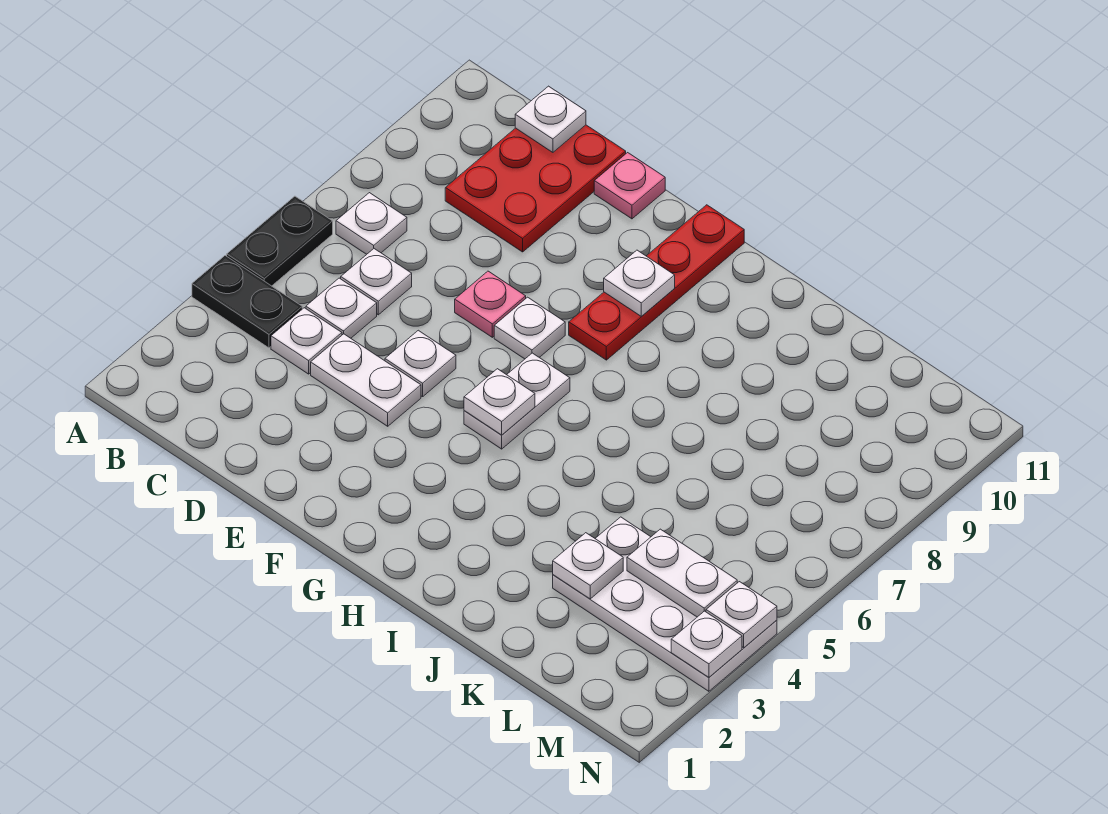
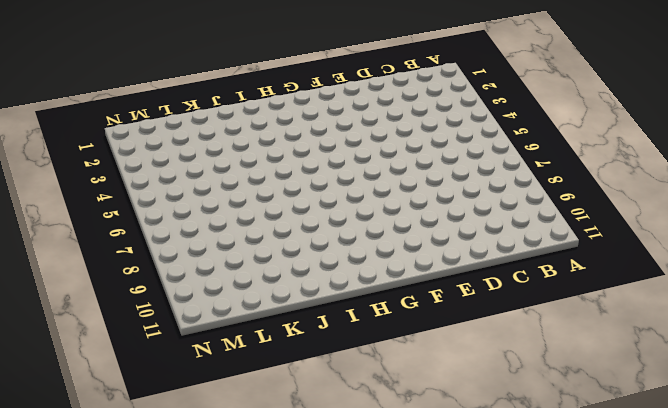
none -> black 1x2 plate [192,256,302,348]
none -> black 1x2 plate [227,196,333,286]
none -> white 1x1 plate [336,193,407,254]

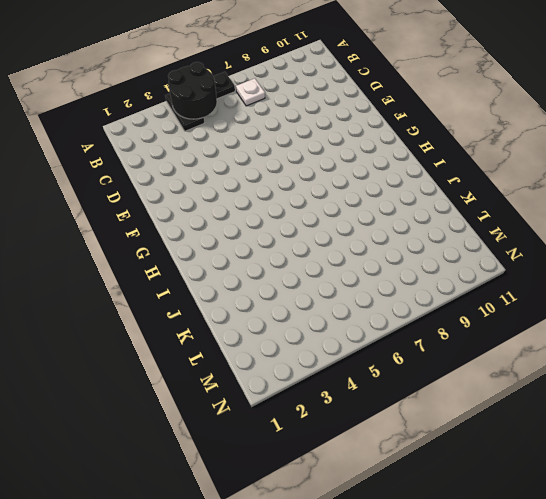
black 2x2 round brick [168,62,217,119] -> none
none -> white 1x1 plate [271,308,342,374]
none -> white 1x1 plate [306,278,377,338]
none -> white 1x1 plate [341,249,412,315]

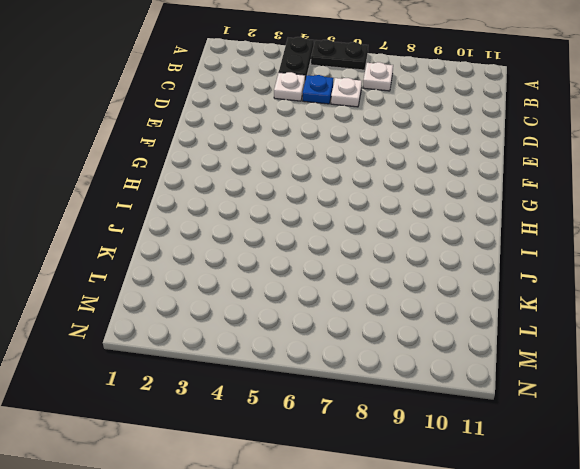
blue 1x1 plate [303,75,333,104] -> white 1x1 plate [306,278,377,338]
none -> red 2x3 plate [445,125,626,252]
none -> white 1x2 plate [311,334,421,426]
none -> white 1x1 plate [385,330,456,397]

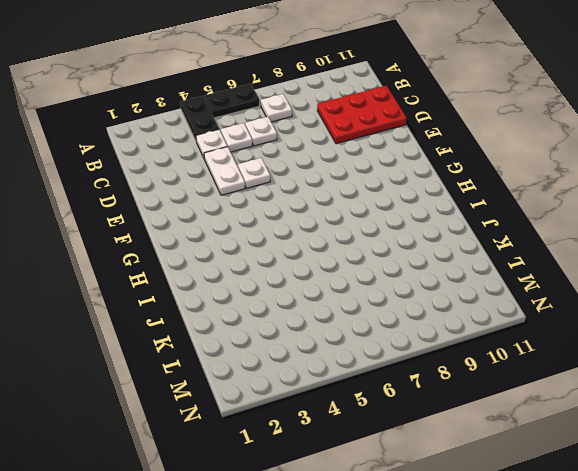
none -> pink 1x1 plate [455,271,526,337]
none -> pink 1x1 plate [594,153,665,219]
none -> white 1x1 plate [494,297,565,359]

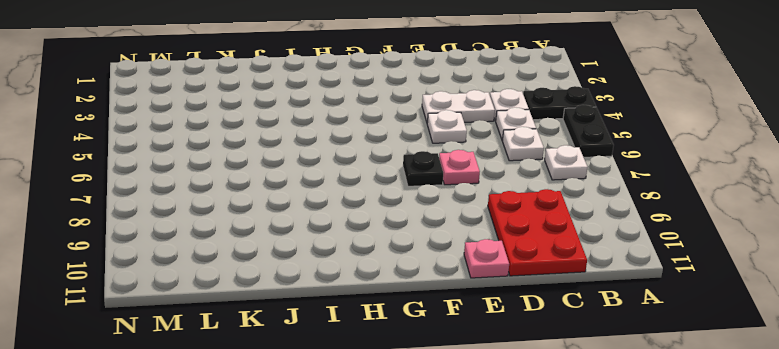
black 1x1 plate [403,151,443,186] -> white 1x1 plate [494,297,565,359]
none -> white 1x2 plate [464,353,570,449]
none -> red 1x4 plate [569,205,744,360]
none -> white 2x4 plate [553,517,777,691]

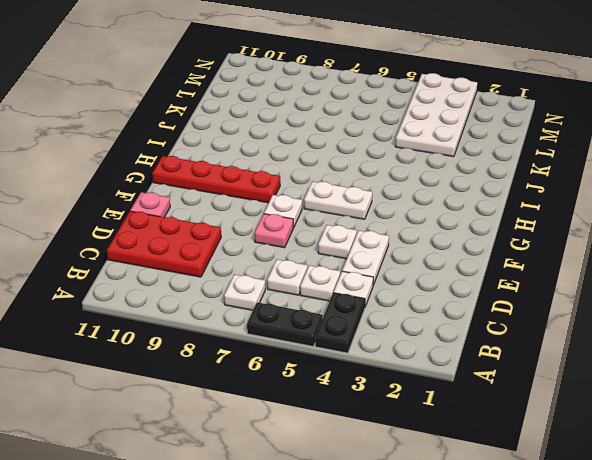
none -> white 1x1 plate [515,86,586,152]
none -> white 1x1 plate [464,369,535,435]
none -> white 1x1 plate [604,250,675,317]

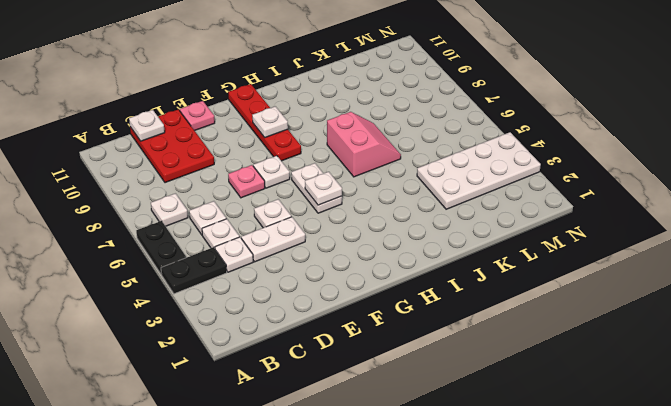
pink 2x2 slope [327,112,401,177] -> none
none -> white 1x1 plate [553,533,623,599]
none -> white 1x2 plate [627,529,737,617]
none -> white 1x1 plate [671,611,742,677]

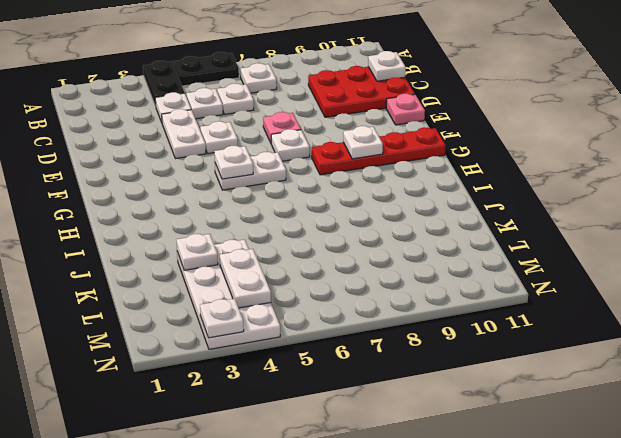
none -> white 1x1 plate [706,582,777,648]

